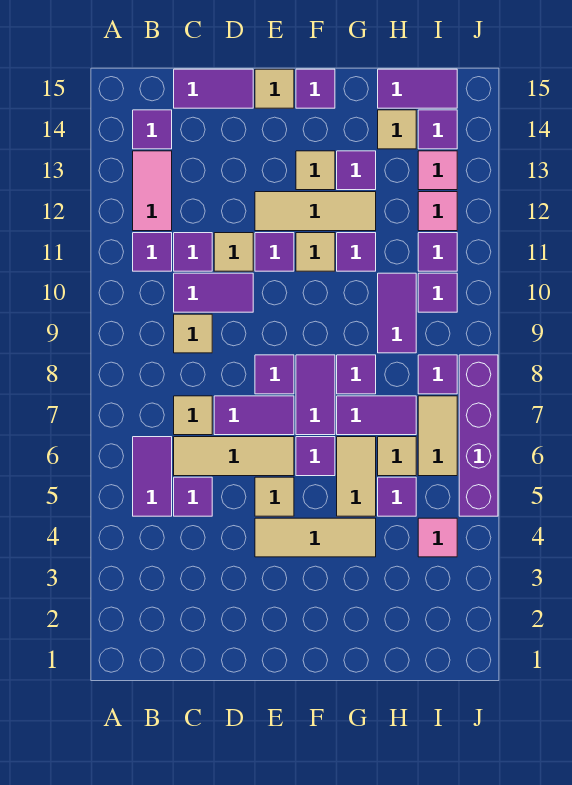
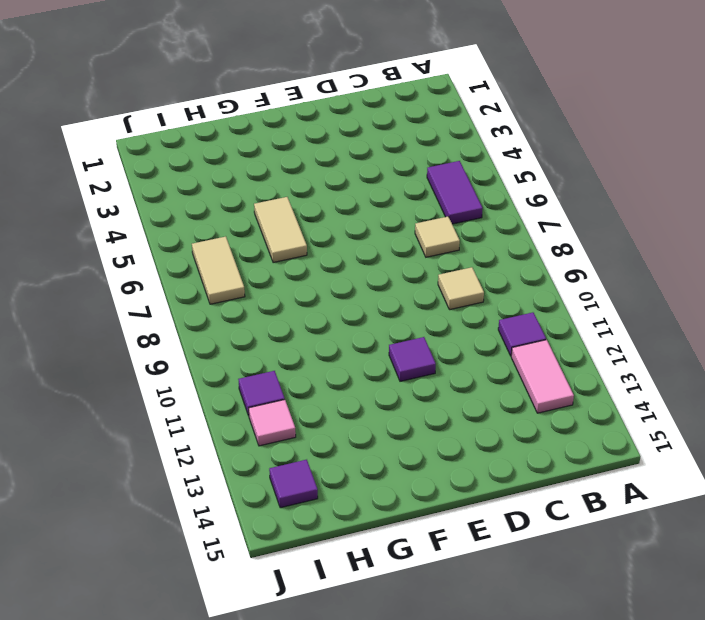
none -> purple 1x1 tile [133,110,172,149]
none -> purple 1x1 tile [174,477,212,516]
none -> tan 1x3 tile [174,437,294,476]
none -> purple 1x2 tile [174,273,253,312]

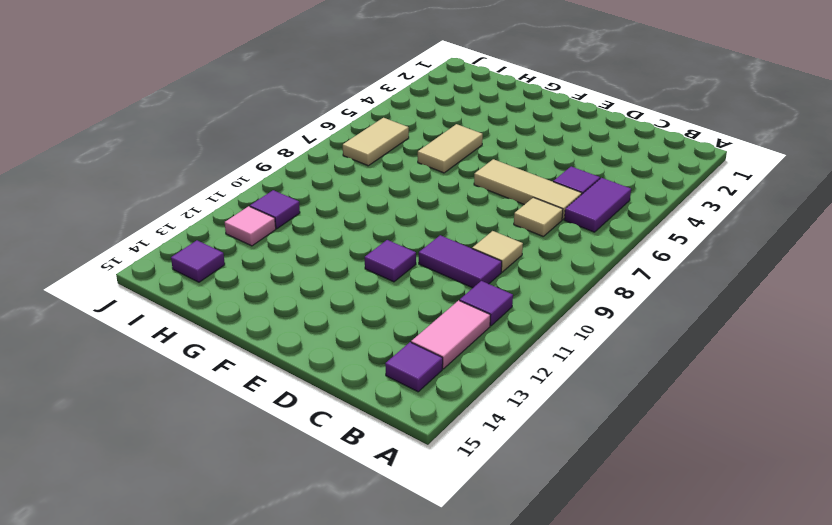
none -> purple 1x1 tile [174,233,212,271]
none -> purple 1x2 tile [174,69,253,108]
none -> purple 1x2 tile [214,396,294,435]
none -> tan 1x1 tile [214,233,253,271]

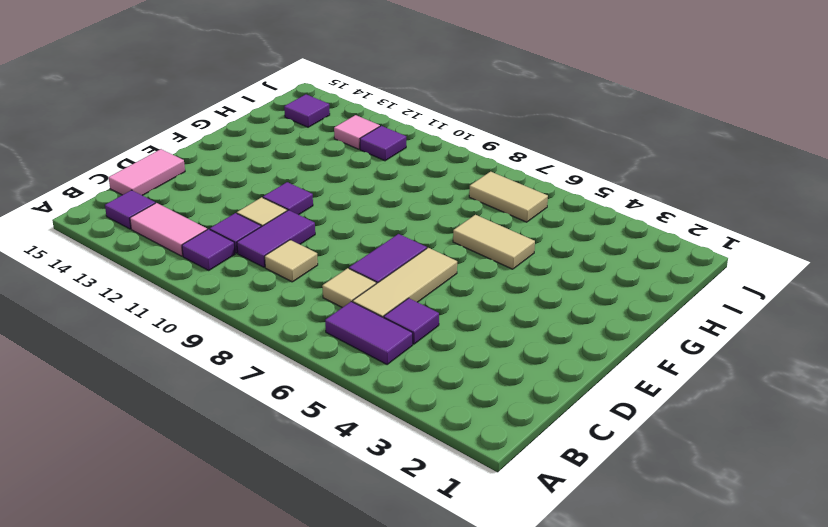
pink 1x2 tile [109,149,185,196] -> purple 1x2 tile [174,69,253,108]
none -> tan 1x3 tile [255,518,376,557]
none -> tan 1x1 tile [255,477,294,516]
none -> purple 1x1 tile [255,355,294,394]
none -> tan 1x3 tile [255,192,376,231]

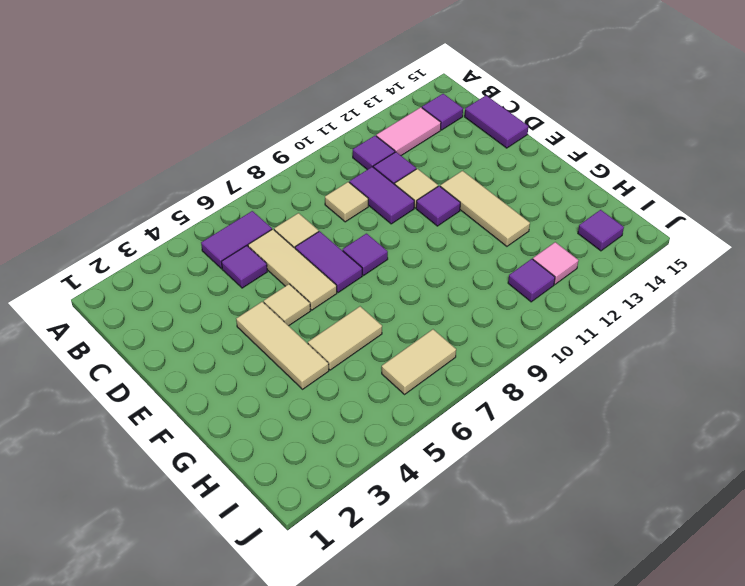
none -> tan 1x1 tile [255,69,294,108]
none -> purple 1x1 tile [296,437,335,476]
none -> purple 1x2 tile [296,355,335,435]
none -> tan 1x1 tile [296,233,335,271]

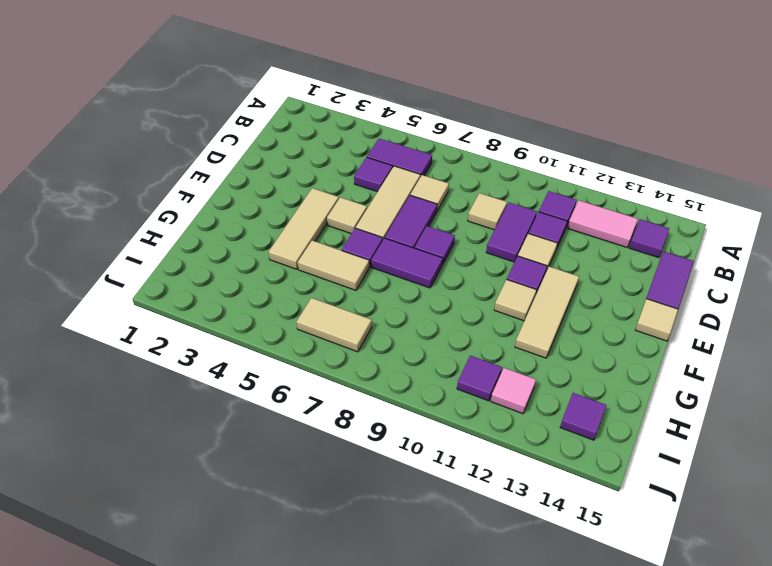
none -> tan 1x1 tile [296,151,335,190]
none -> purple 1x1 tile [296,69,335,108]
none -> purple 1x2 tile [337,396,416,435]
none -> purple 1x1 tile [337,355,376,394]

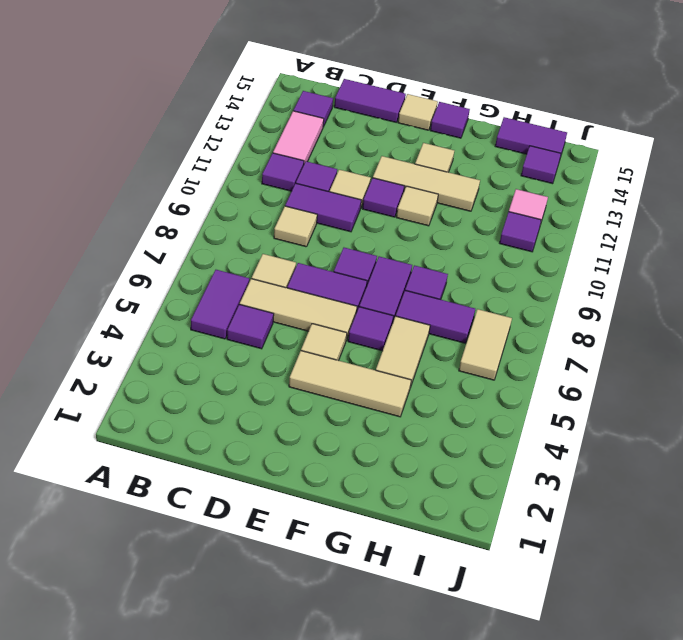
none -> purple 1x1 tile [337,233,376,271]
none -> purple 1x1 tile [337,151,376,190]
none -> purple 1x1 tile [378,477,416,516]
none -> tan 1x1 tile [378,437,416,476]

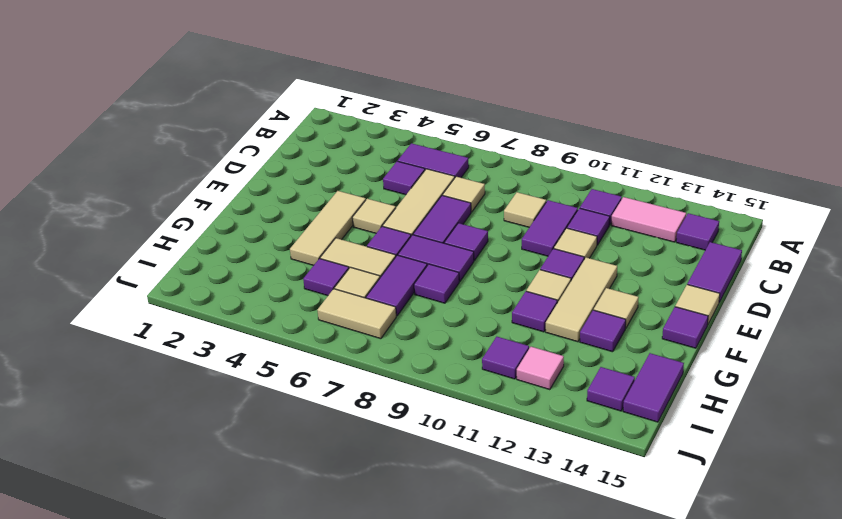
none -> purple 1x2 tile [378,273,416,353]
none -> tan 1x1 tile [378,110,416,149]
none -> pink 1x1 tile [418,518,457,557]
none -> purple 1x1 tile [418,355,457,394]

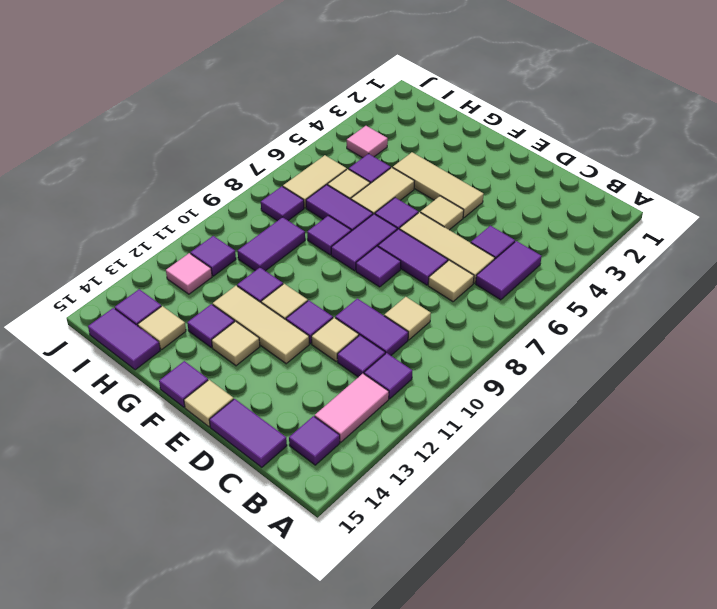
none -> purple 1x1 tile [418,273,457,312]
none -> pink 1x1 tile [418,151,457,190]
none -> purple 1x4 brick [459,355,498,516]

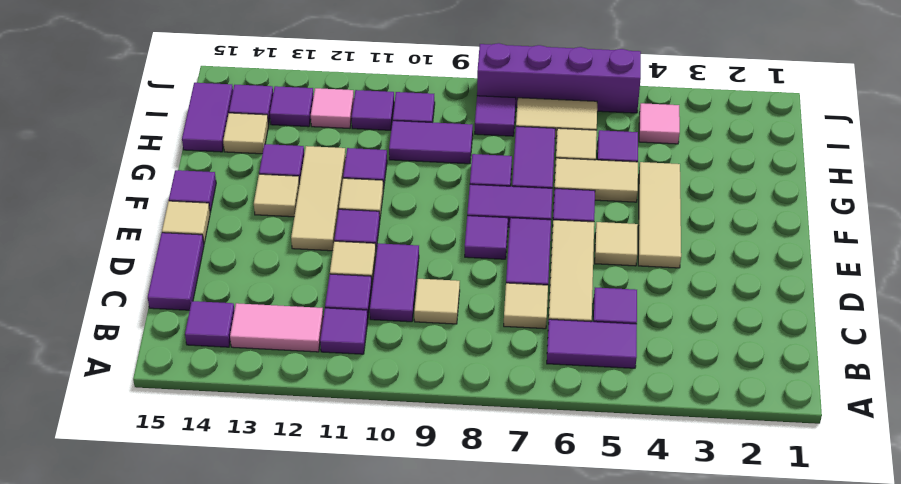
purple 1x1 tile [270,86,314,127] -> pink 1x1 tile [418,151,457,190]

